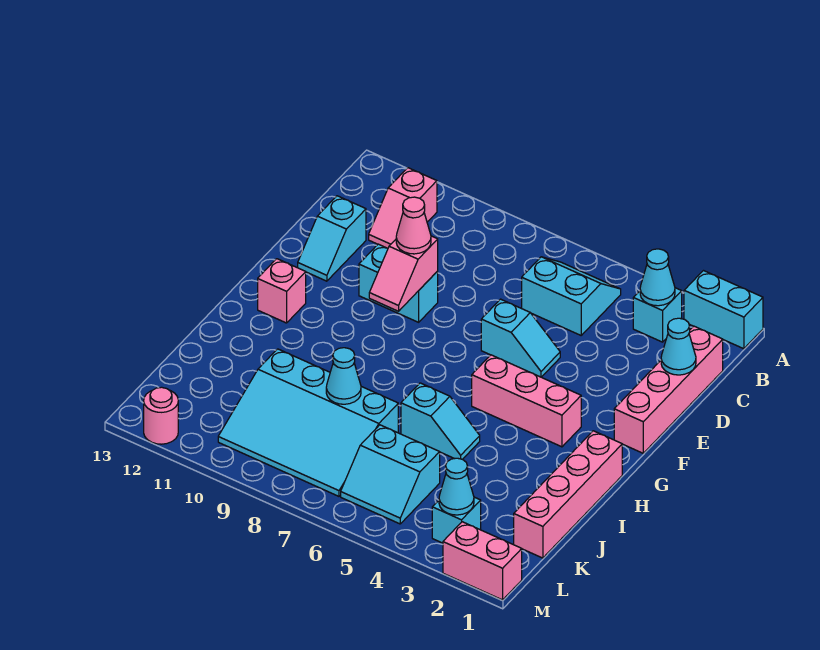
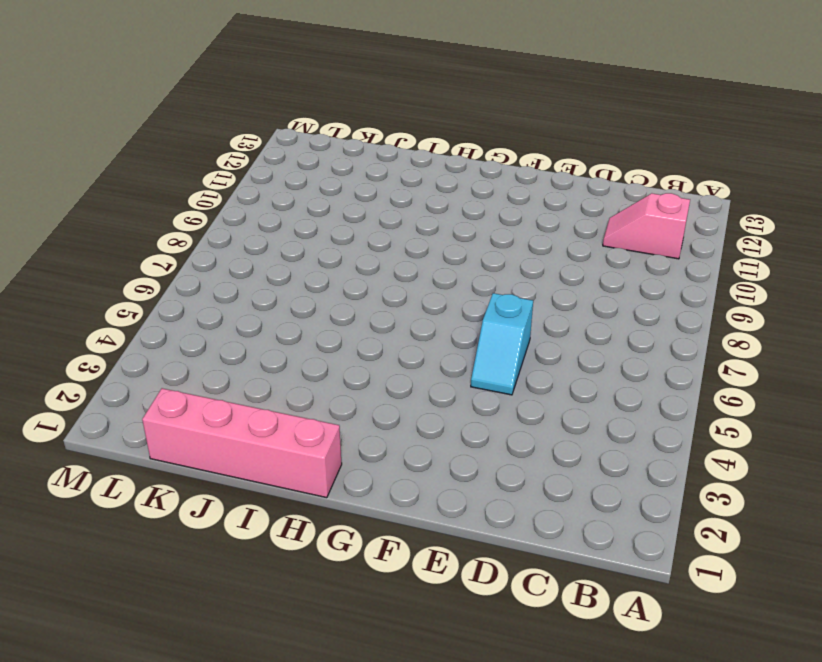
none -> cyan 1x2 brick [684,271,763,349]
none -> cyan 1x1 brick [633,288,682,342]
none -> cyan 2x2 slope [522,257,621,335]

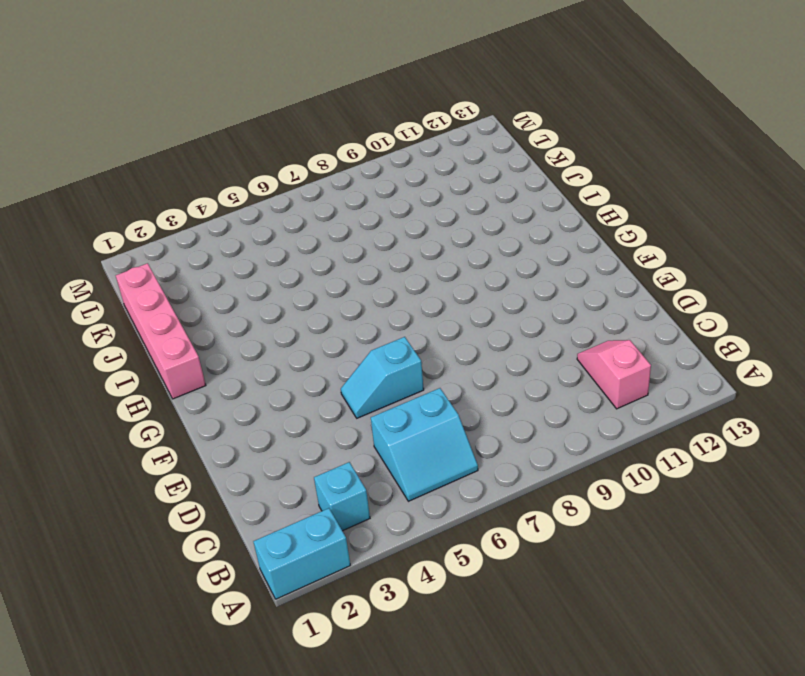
none -> pink 1x4 brick [614,326,723,453]
none -> cyan 1x2 slope [298,196,366,281]
none -> cyan 1x2 brick [359,244,438,322]

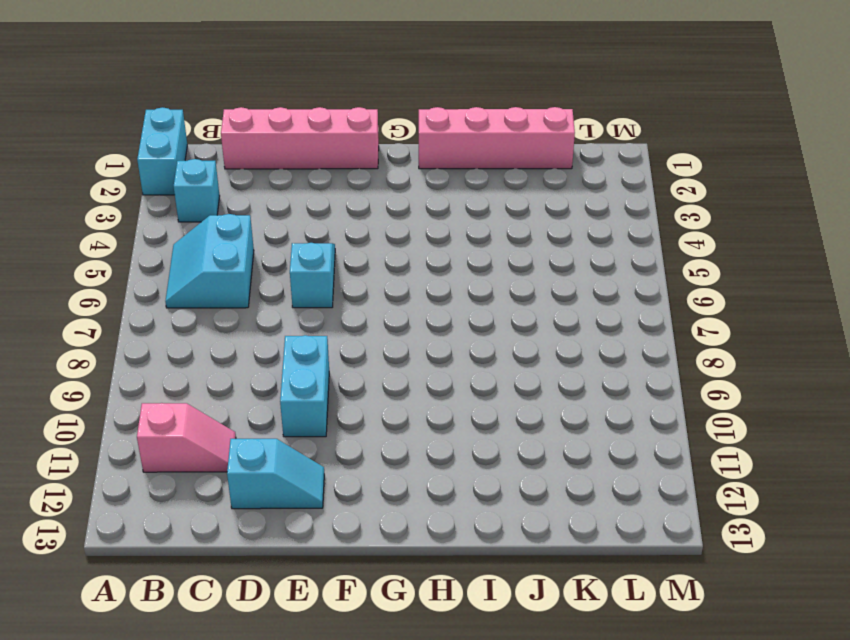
none -> pink 1x3 brick [472,355,581,447]
none -> pink 1x1 brick [258,259,306,323]
none -> cyan 1x2 slope [401,383,480,459]

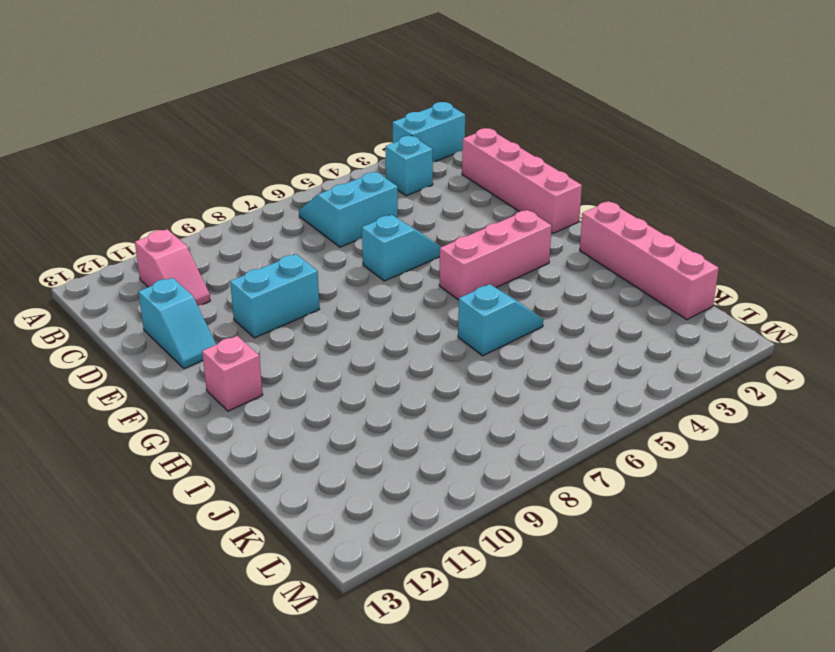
none -> cyan 3x4 slope [218,349,398,496]
none -> cyan 2x2 slope [341,425,440,524]
none -> cyan 1x1 brick [432,497,481,543]

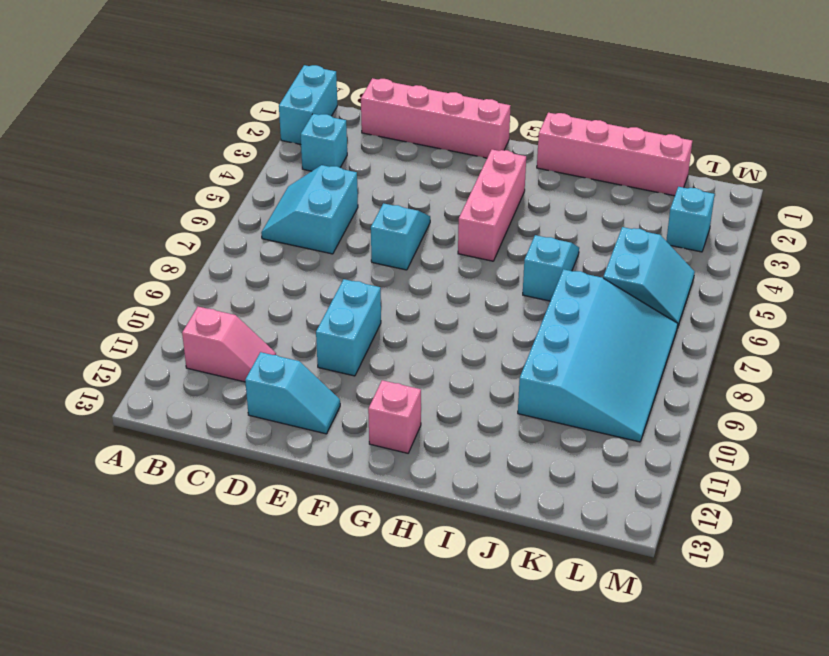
none -> pink 1x2 brick [443,522,522,600]
none -> pink 1x1 round brick [144,387,178,444]
none -> cyan 1x1 cone [640,249,675,306]

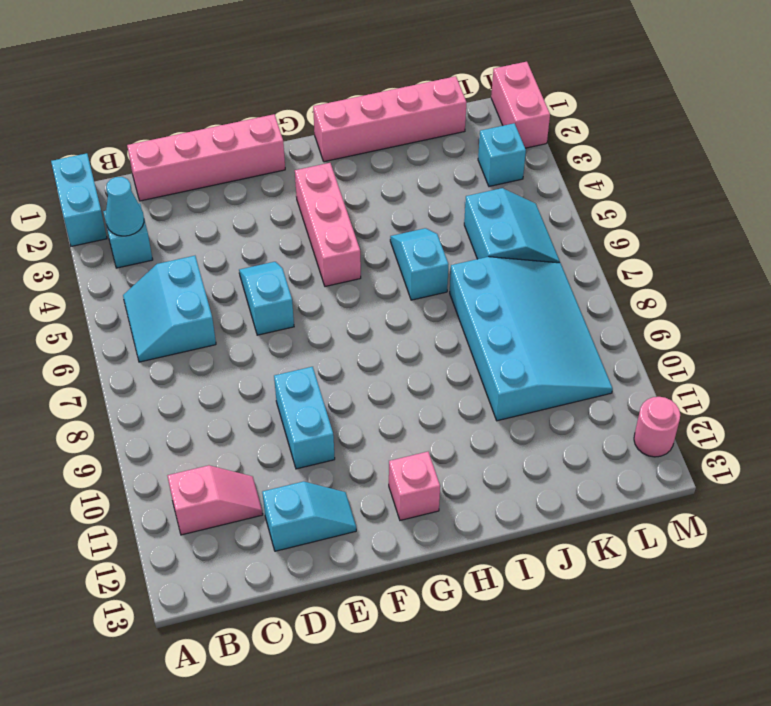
none -> cyan 1x1 cone [661,318,696,375]
none -> pink 1x2 slope [369,236,438,311]
none -> cyan 1x1 cone [326,348,361,404]

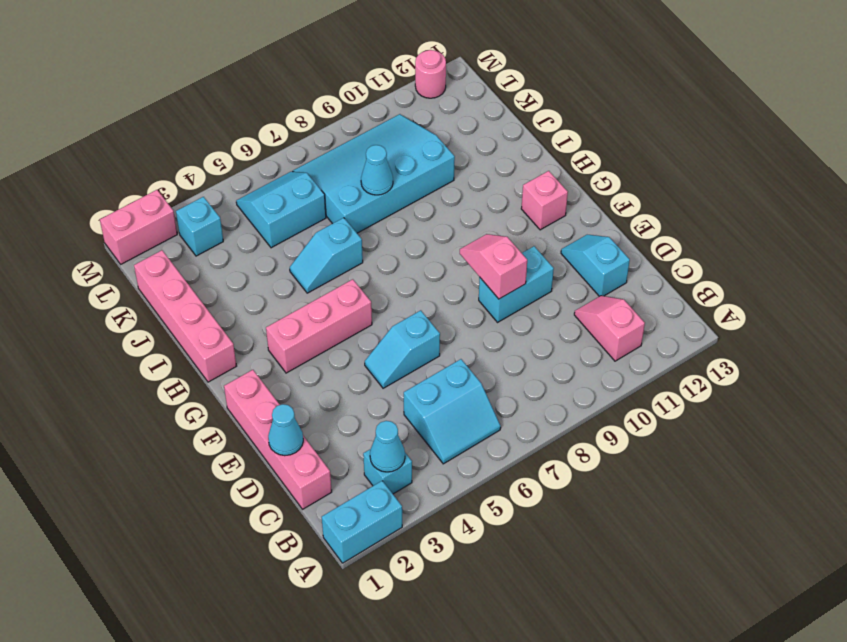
none -> cyan 1x1 cone [439,458,474,515]
none -> pink 1x1 cone [396,197,431,254]

